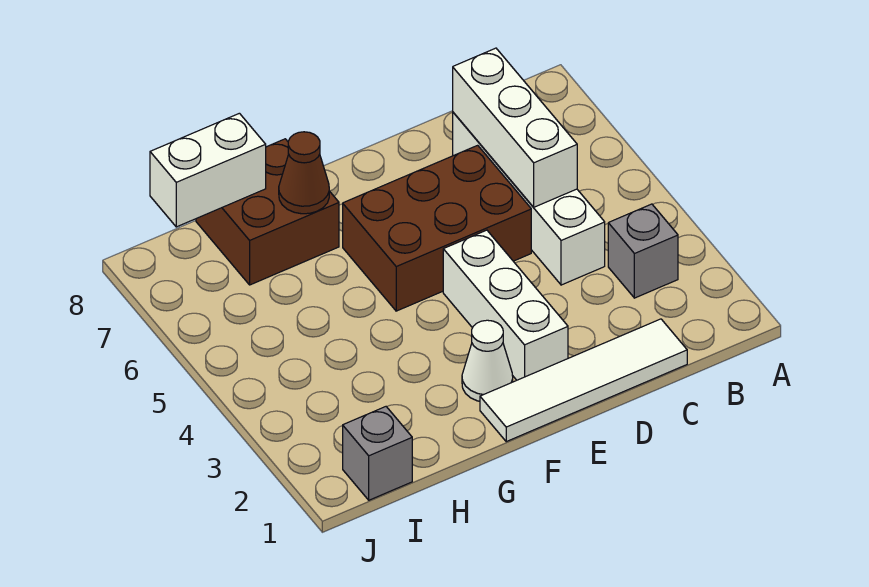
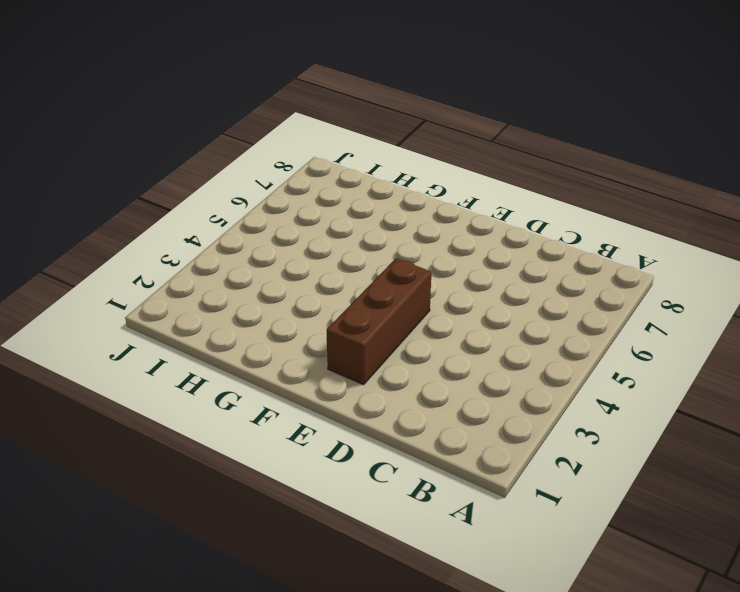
brown 1x3 brick [327,258,431,385] -> white 1x3 brick [443,230,568,380]
none -> grey 1x1 brick [608,204,678,298]
none -> white 1x4 tile [480,319,687,442]

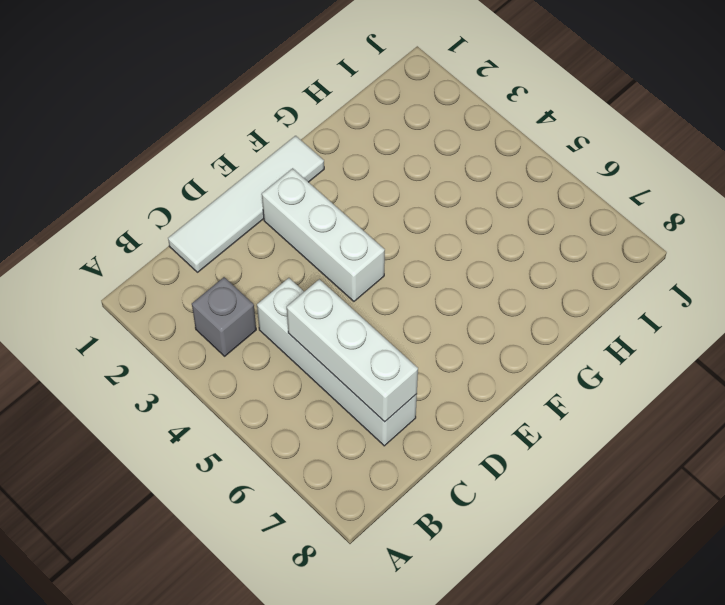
none -> brown 2x3 brick [343,145,531,311]
none -> white 1x1 cone [462,320,513,401]

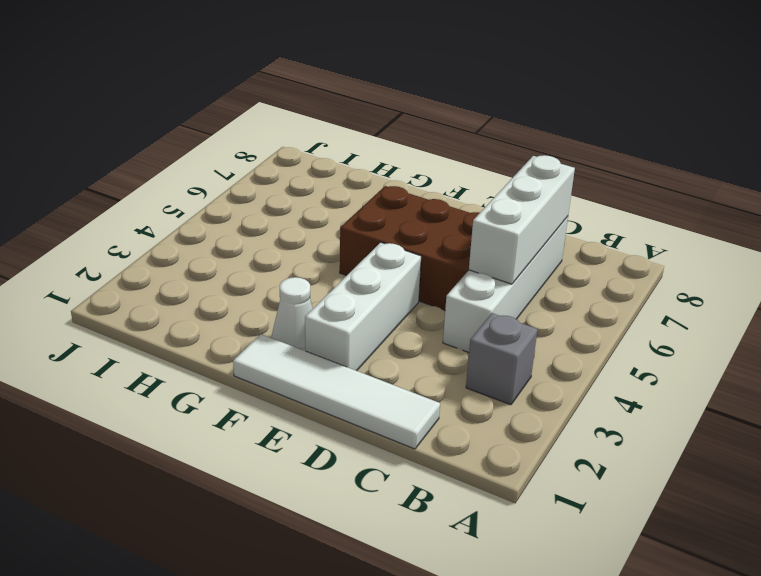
none -> brown 2x2 brick [196,139,339,285]
none -> grey 1x1 brick [343,407,412,500]

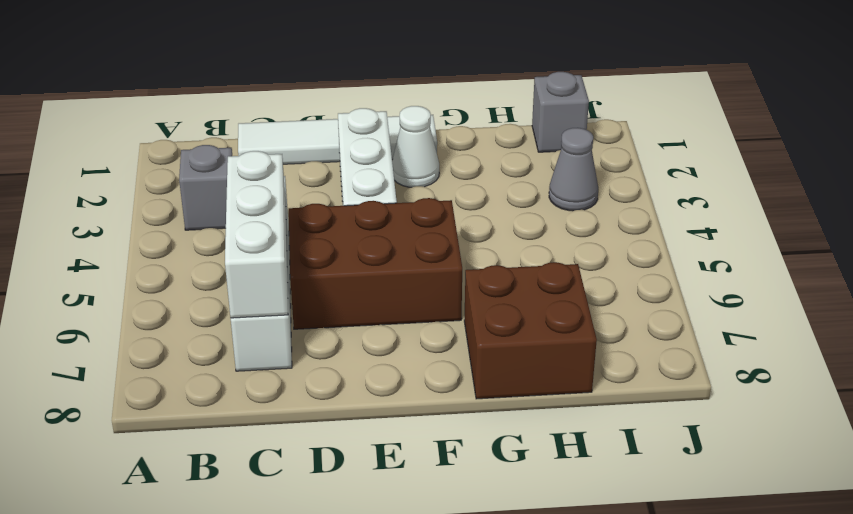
grey 1x1 cone [549,128,598,211] -> none
none -> brown 1x1 cone [279,132,329,214]
none -> white 1x2 brick [150,113,266,227]

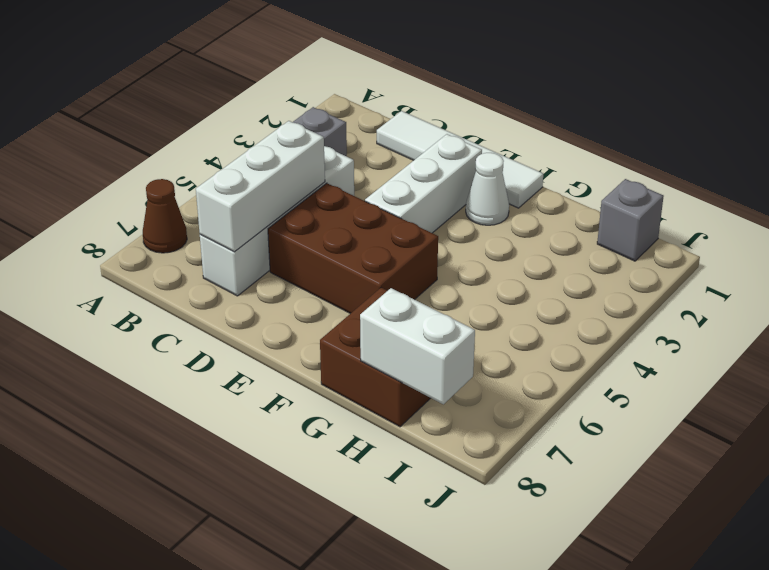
brown 1x1 cone [143,179,187,253] -> brown 1x1 cone moved to [279,132,329,214]

